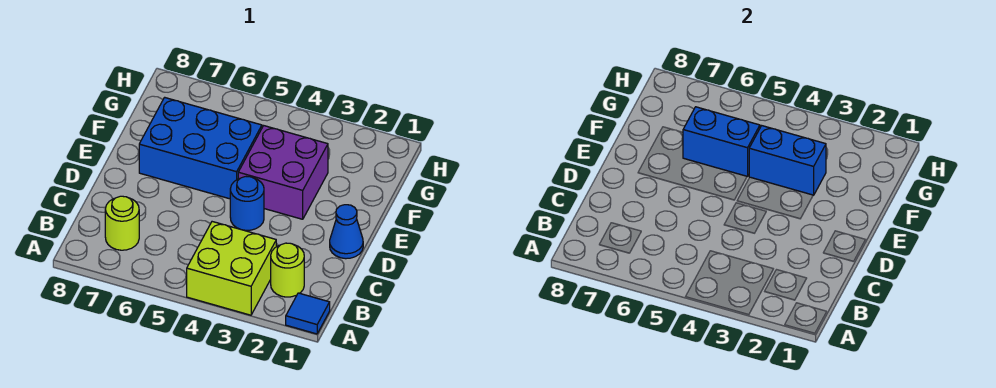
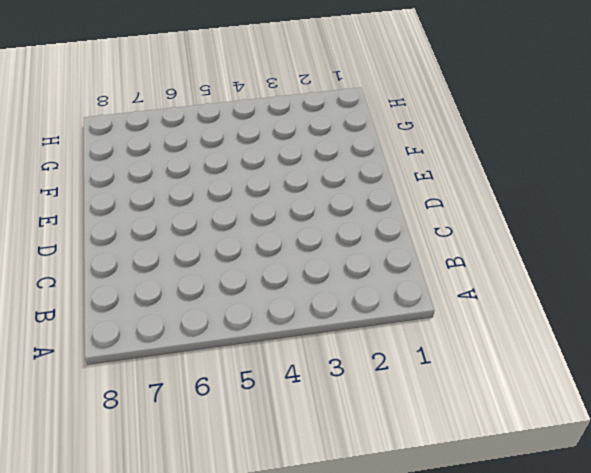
none -> blue 1x1 tile [286,293,330,334]
none -> lime 2x2 brick [187,222,276,315]

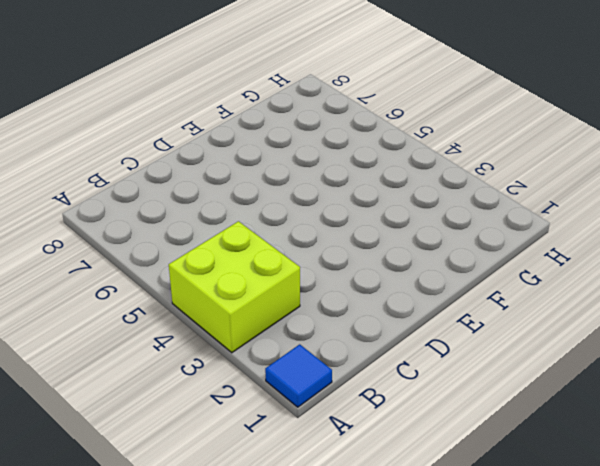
none -> lime 1x1 round brick [271,243,304,297]
none -> lime 1x1 round brick [105,196,139,250]

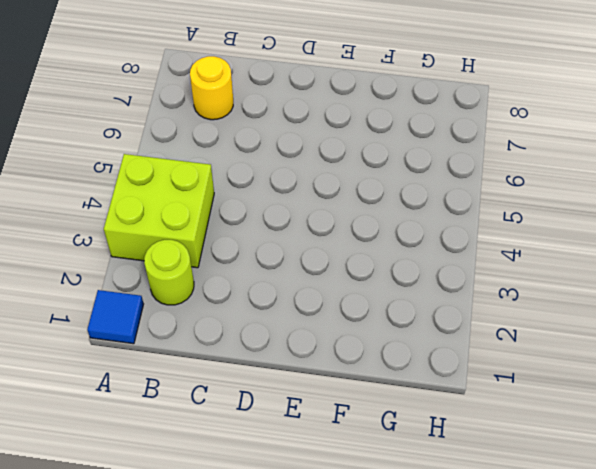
yellow 1x1 round brick [190,56,233,120] -> lime 1x1 round brick [105,196,139,250]
none -> blue 1x1 cone [330,205,363,259]
none -> blue 1x1 round brick [230,177,264,230]

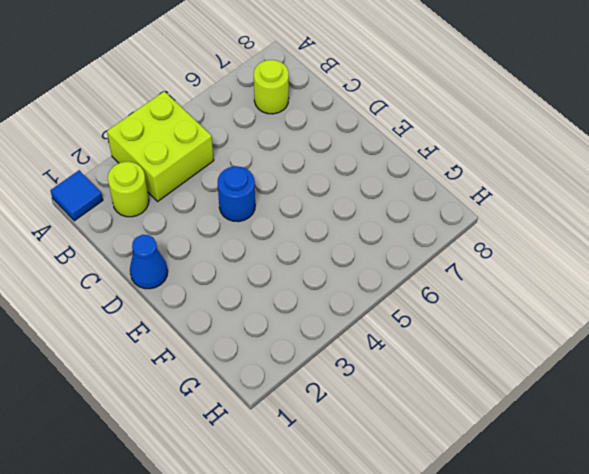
none -> purple 2x2 brick [238,126,328,219]
none -> blue 2x3 brick [139,97,262,199]

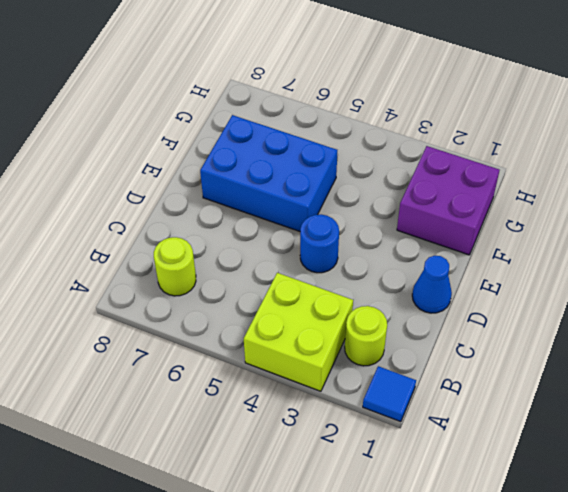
purple 2x2 brick [397,146,499,255] -> purple 2x2 brick moved to [238,126,328,219]
none -> blue 1x2 brick [749,126,826,195]
none -> blue 1x2 brick [683,107,760,177]

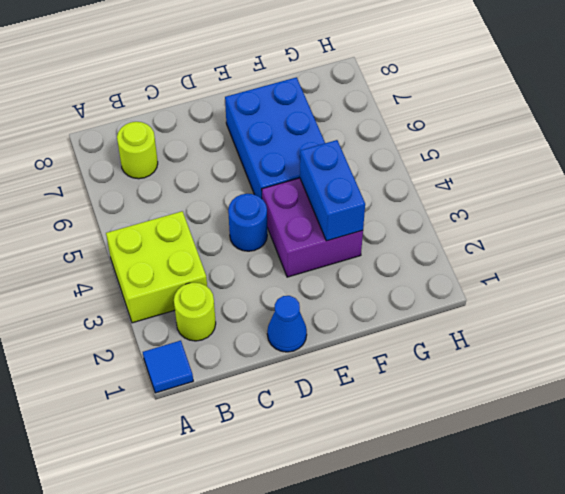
none -> blue 1x2 brick [683,107,760,177]

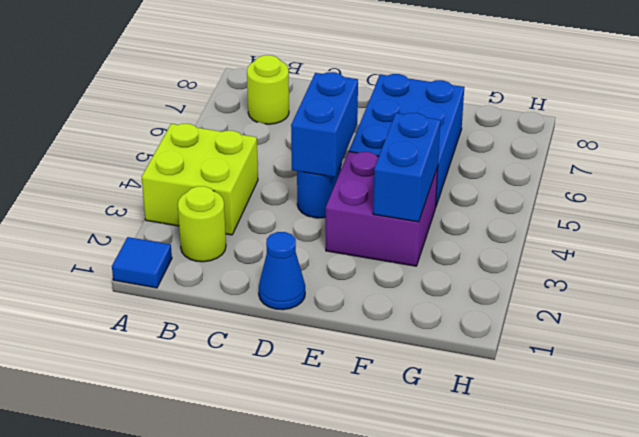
blue 1x2 brick [291,72,358,177] -> blue 1x2 brick moved to [683,107,760,177]

